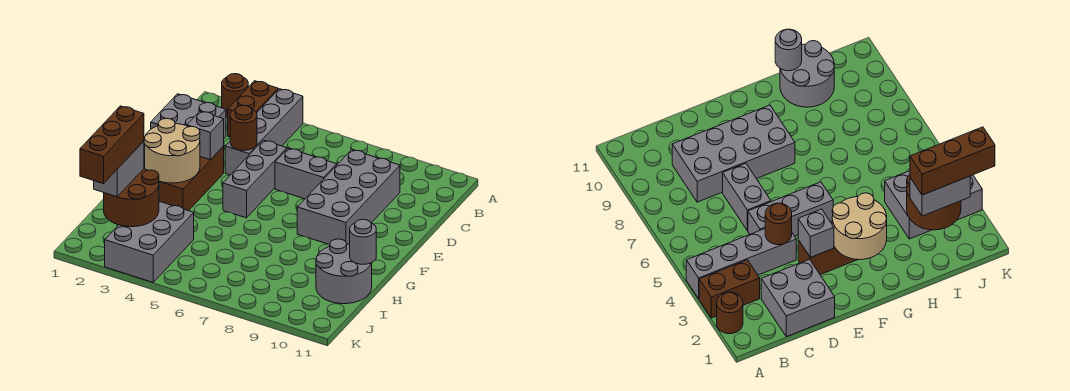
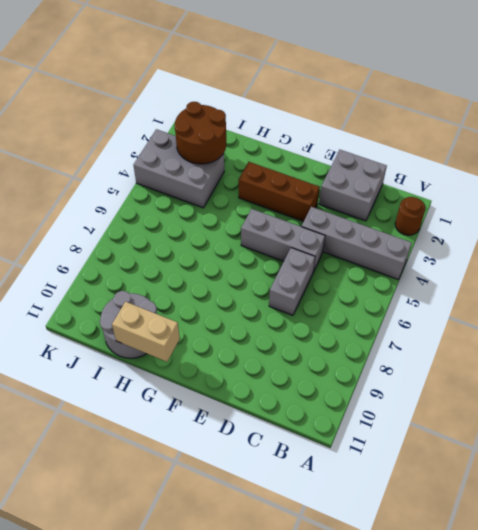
tan 1x2 brick [112,302,180,362] -> grey 1x1 round brick [350,219,376,264]
none -> brown 1x2 brick [228,81,278,137]
none -> grey 2x4 brick [297,150,400,245]
none -> brown 1x1 round brick [230,105,257,150]

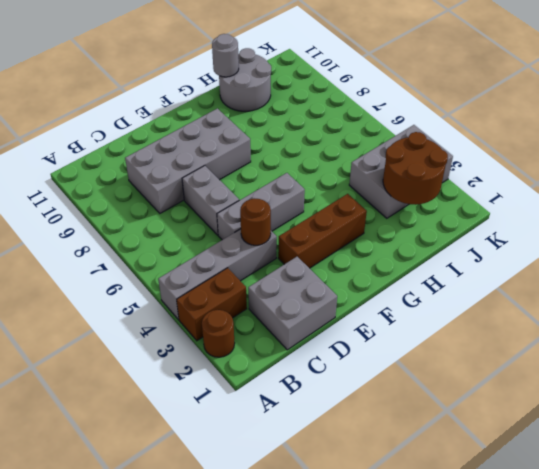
none -> grey 1x1 brick [187,111,224,160]
none -> tan 2x2 round brick [144,119,200,183]
none -> grey 1x2 brick [94,141,144,197]

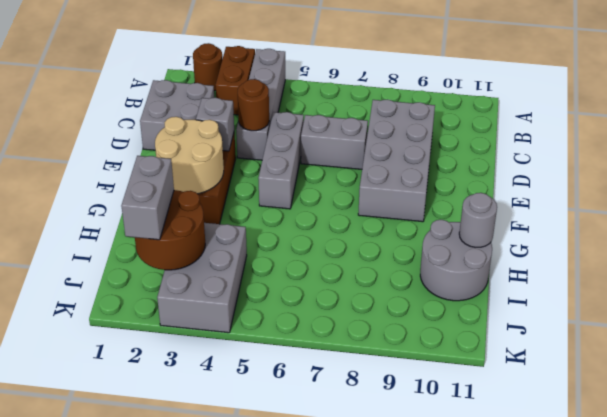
none -> brown 1x3 brick [80,106,144,184]

